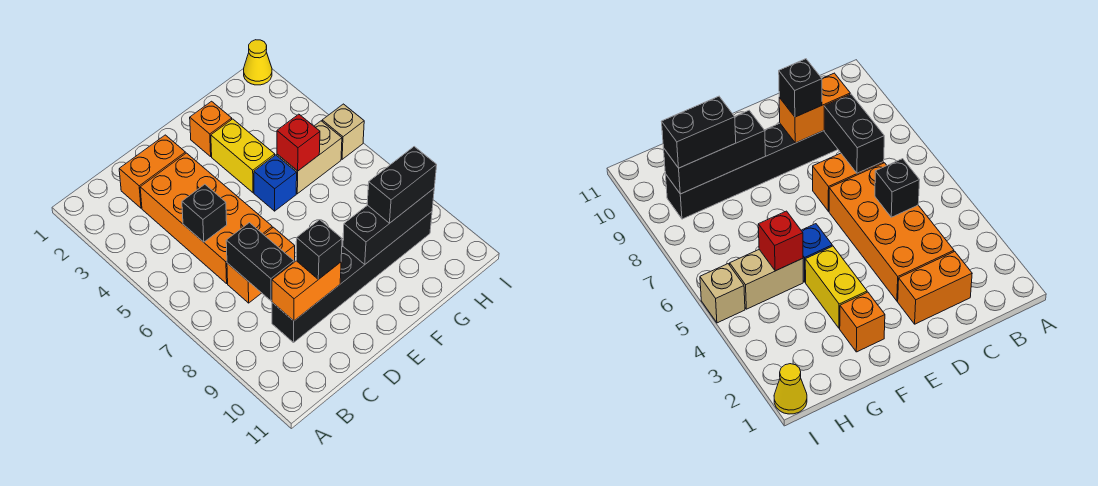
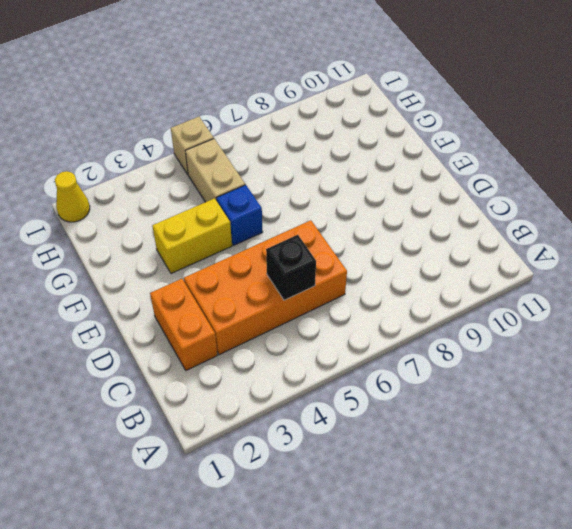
none -> orange 1x2 brick [227,227,295,303]
none -> black 1x6 brick [272,212,432,343]
none -> orange 1x1 brick [190,101,232,156]

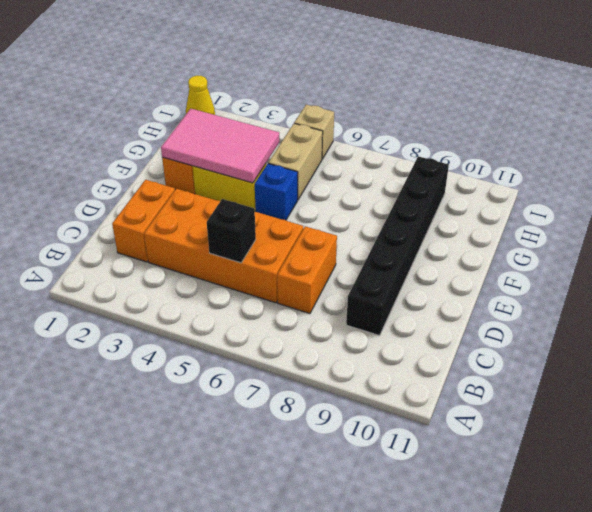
pink 2x3 tile [161,109,280,183] -> none
none -> black 1x2 brick [226,223,294,301]
none -> orange 1x2 brick [272,261,341,321]
none -> black 1x3 brick [343,189,434,264]

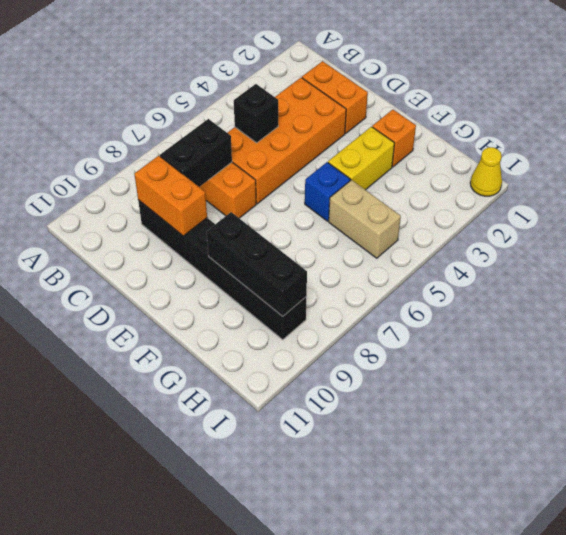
none -> tan 1x1 brick [322,104,364,159]
none -> red 1x1 brick [277,114,320,171]
none -> black 1x1 brick [296,220,342,279]

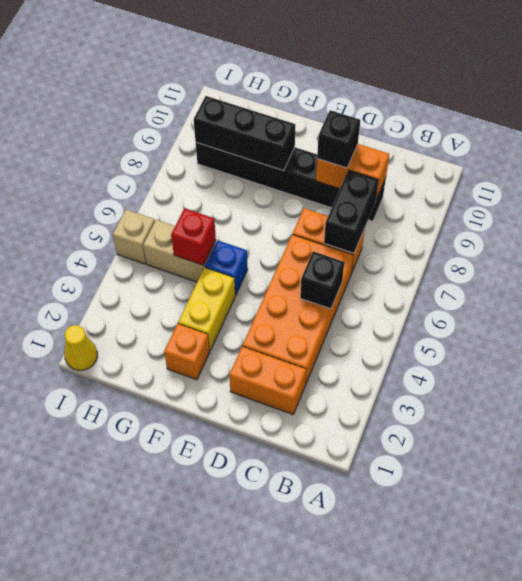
none -> black 1x2 brick [367,147,437,223]

